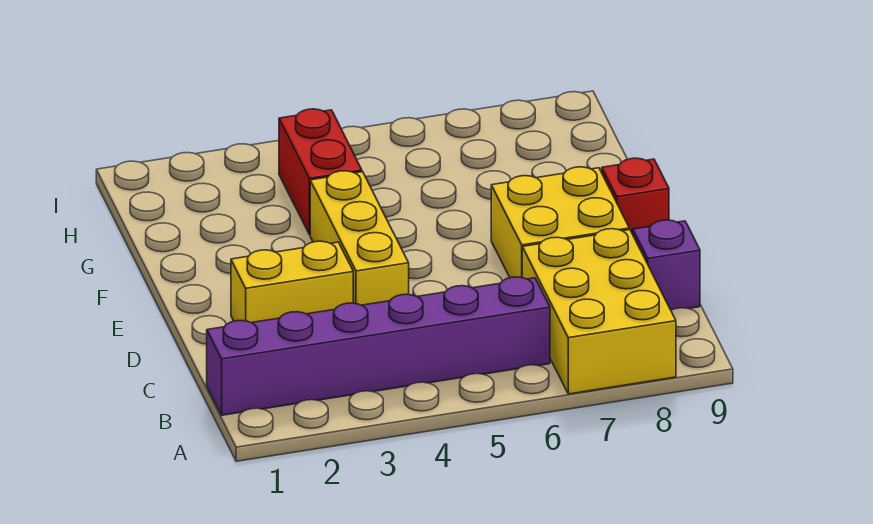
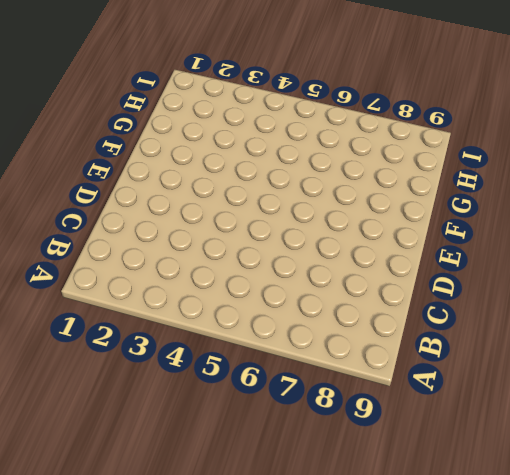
none -> yellow 2x3 brick [522,229,676,394]
none -> purple 1x6 brick [207,277,550,415]

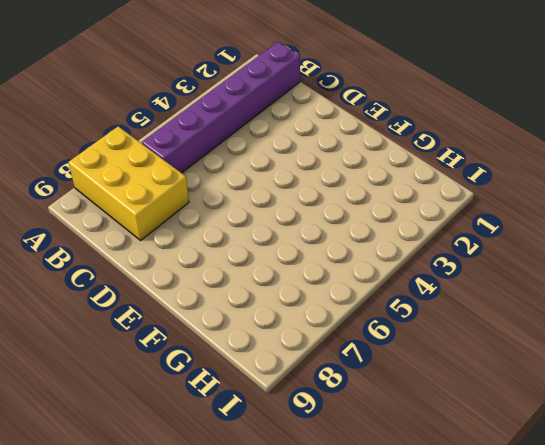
none -> purple 1x1 brick [633,220,700,310]
none -> yellow 1x2 brick [231,241,353,323]

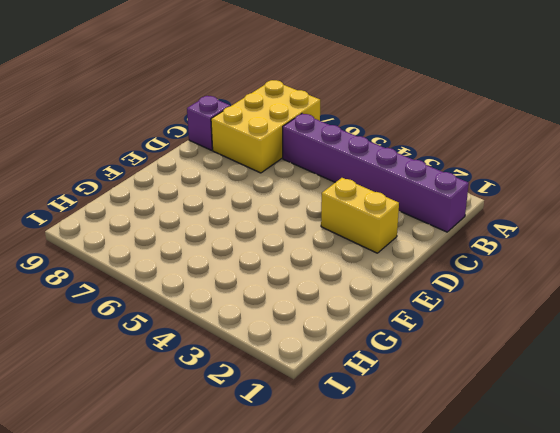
none -> yellow 1x3 brick [310,171,409,305]
none -> yellow 2x2 brick [491,167,629,278]

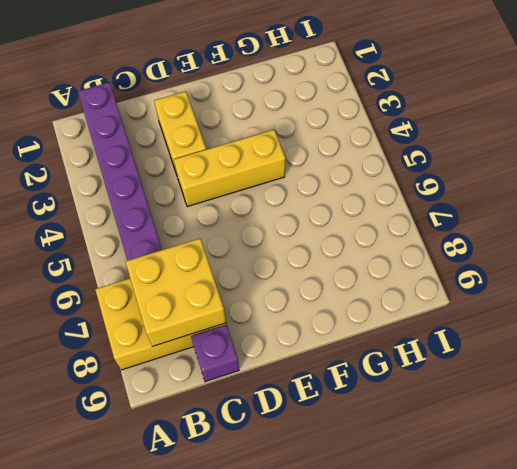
yellow 2x2 brick [126,239,226,346] -> yellow 2x2 brick moved to [491,167,629,278]
none -> red 1x1 brick [602,158,669,234]
none -> red 1x2 brick [279,109,362,235]

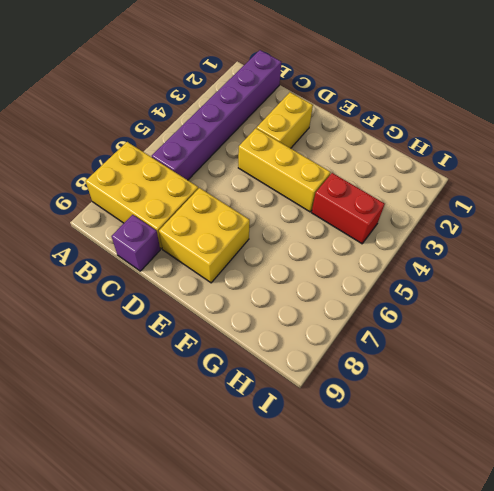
none -> red 1x1 brick [602,158,669,234]

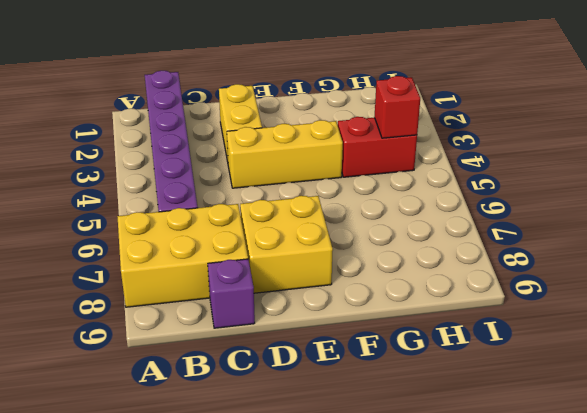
red 1x1 brick [374,76,420,138] -> red 1x1 brick moved to [602,158,669,234]

